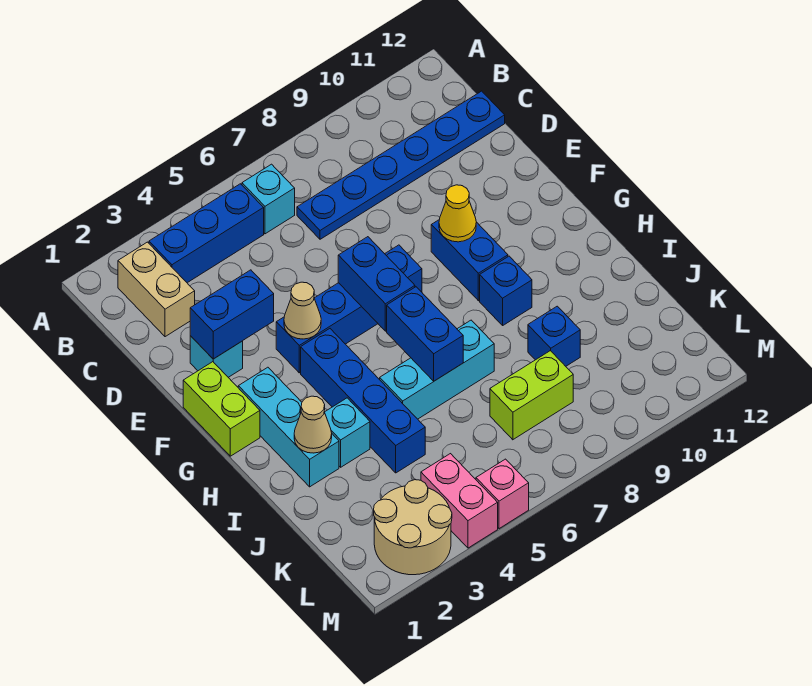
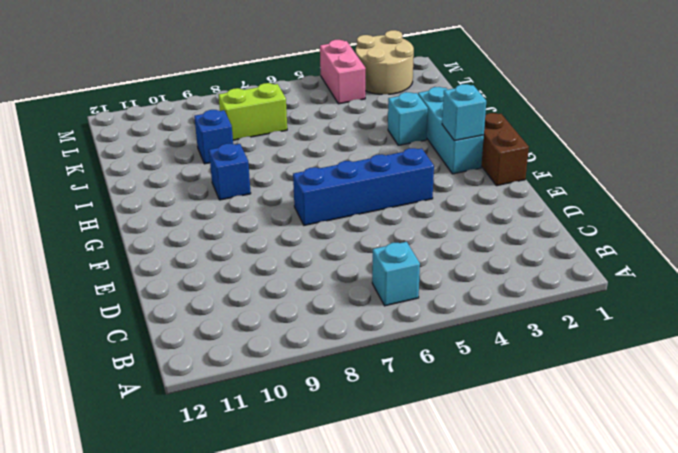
brown 1x2 brick [481,113,529,186] -> lime 1x2 brick [183,362,260,456]
cyan 1x1 brick [442,84,486,141] -> cyan 1x1 brick moved to [190,336,243,377]
none -> tan 1x2 brick [118,242,195,337]
none -> blue 1x3 brick [149,184,264,283]
none -> blue 1x6 plate [297,91,505,239]

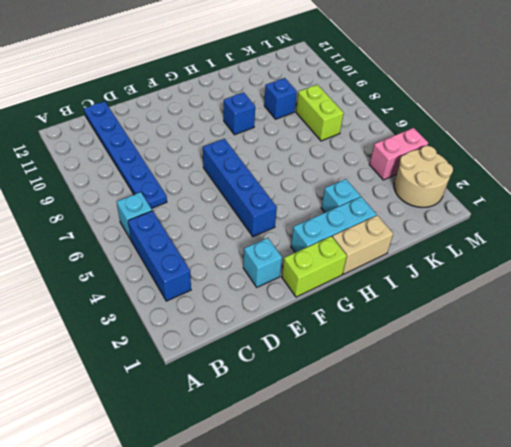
tan 1x2 brick [332,215,393,274] -> tan 1x2 brick moved to [118,242,195,337]
none -> blue 1x2 brick [431,220,508,301]
none -> blue 1x4 brick [301,329,425,473]
none -> cyan 1x3 brick [380,320,494,419]

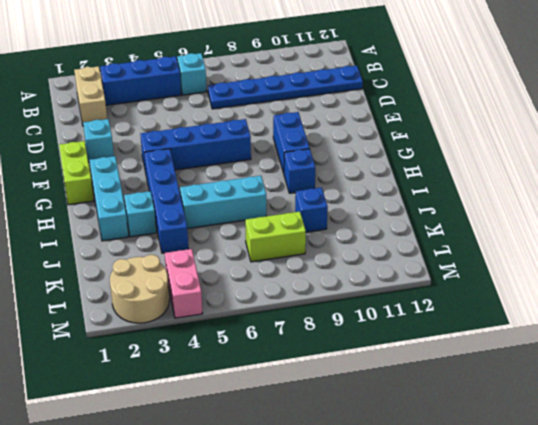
none -> pink 1x1 brick [476,459,529,529]
none -> blue 1x2 brick [190,270,274,359]
none -> tan 1x1 cone [284,282,321,339]

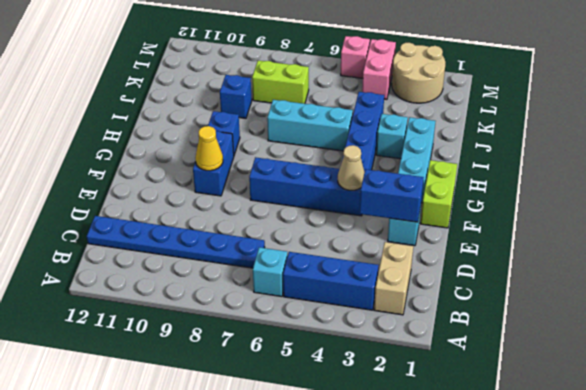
none -> blue 1x2 brick [338,237,415,331]
none -> blue 1x2 brick [387,287,463,381]
none -> tan 1x1 cone [294,396,332,453]

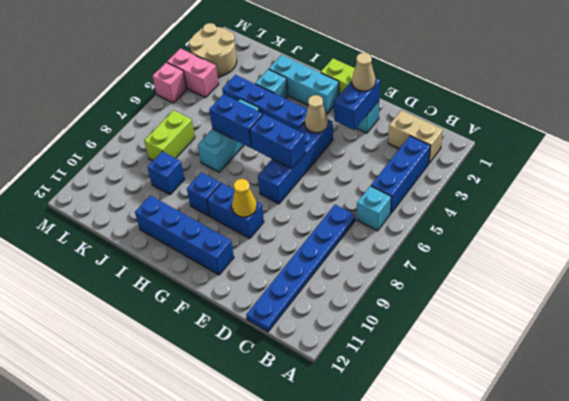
tan 1x1 cone [352,53,376,91] -> tan 1x1 cone moved to [294,396,332,453]
blue 1x4 brick [135,195,234,275] -> none

